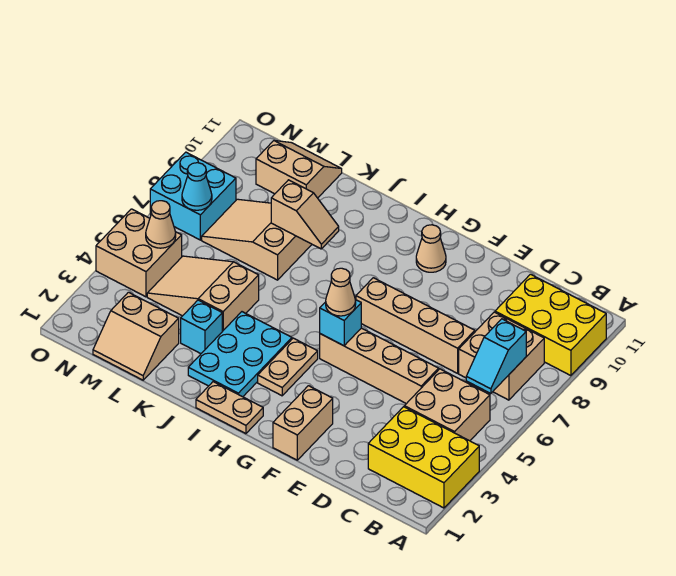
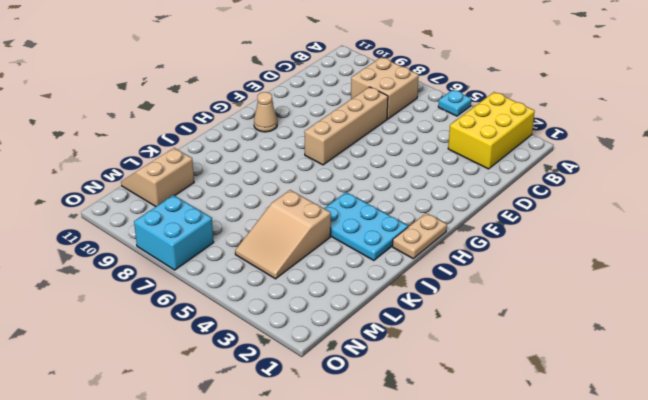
cyan 1x1 plate [438,90,471,116] -> none
none -> yellow 2x3 brick [495,274,606,376]
none -> tan 2x2 brick [404,369,490,441]
none -> tan 1x4 brick [320,328,439,404]

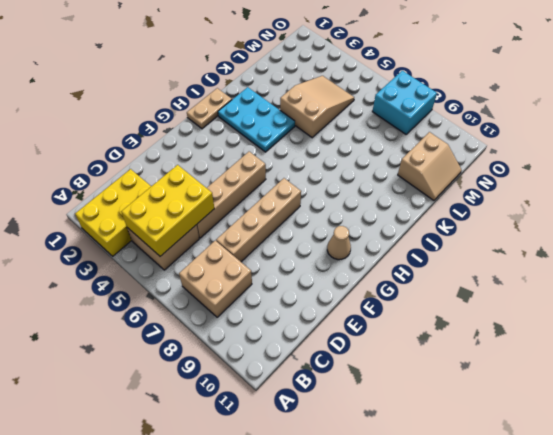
yellow 2x3 brick [121,165,214,256] -> yellow 2x3 brick moved to [495,274,606,376]
none -> tan 1x2 brick [273,386,333,460]
none -> tan 1x2 plate [258,338,318,396]
none -> cyan 1x1 brick [181,300,222,354]

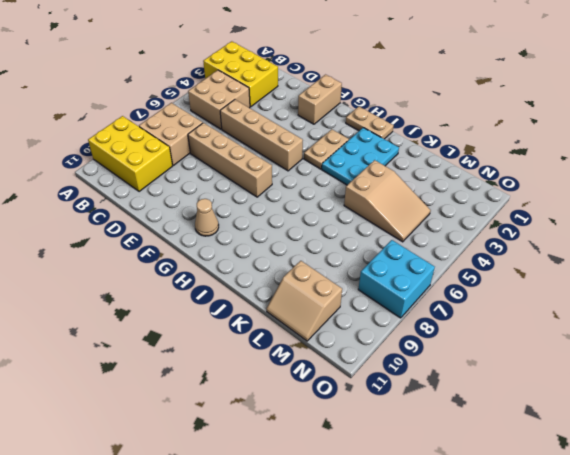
none -> cyan 1x1 brick [181,300,222,354]
none -> tan 2x3 slope [202,199,312,280]
none -> tan 2x2 slope [93,292,179,380]

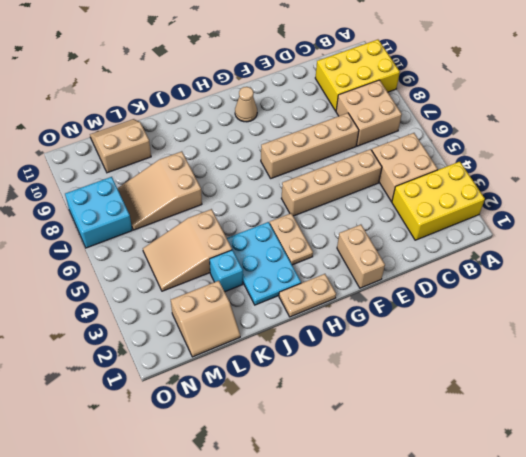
none -> tan 2x2 brick [96,209,182,297]
none -> cyan 1x2 slope [466,319,526,393]
none -> cyan 1x1 brick [320,300,361,346]

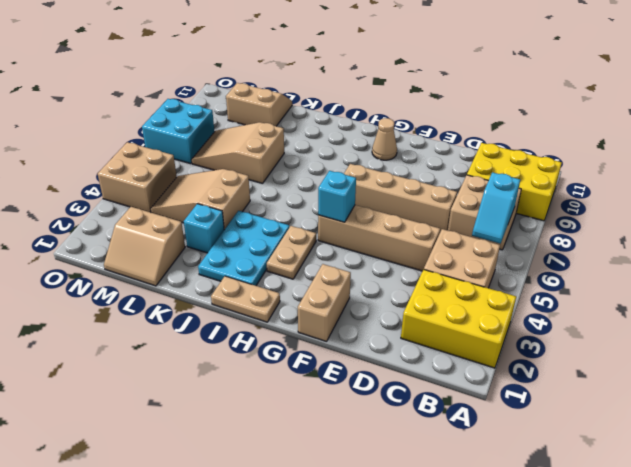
none -> tan 1x2 slope [271,180,339,249]
none -> tan 1x1 cone [146,201,176,248]
none -> cyan 1x1 cone [182,163,212,210]

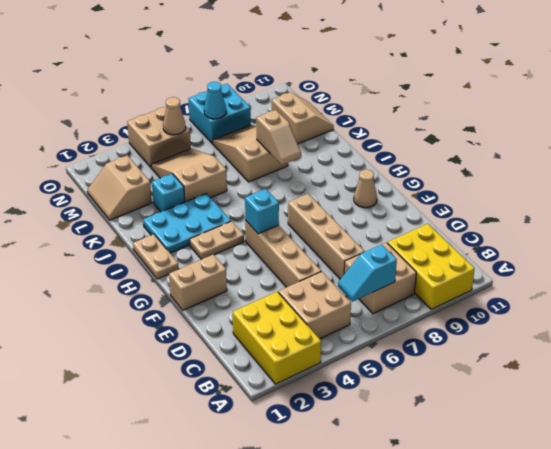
none -> tan 1x1 cone [326,268,356,316]

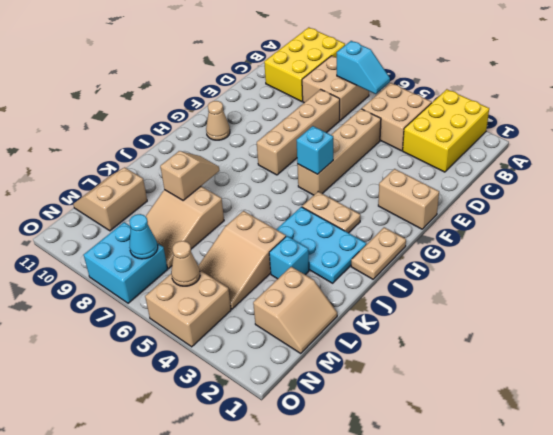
none -> tan 1x1 cone [326,268,356,316]

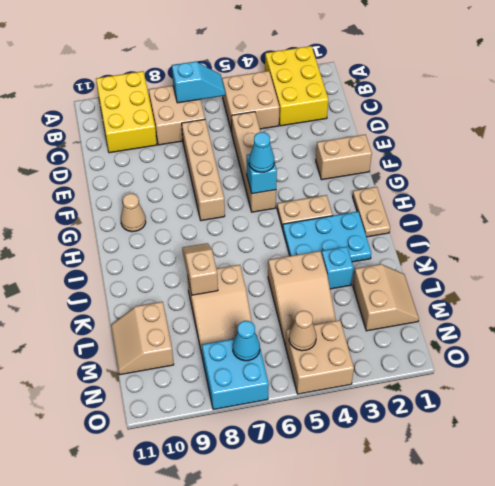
cyan 1x1 cone [249,132,274,172] -> tan 1x1 cone [326,268,356,316]

